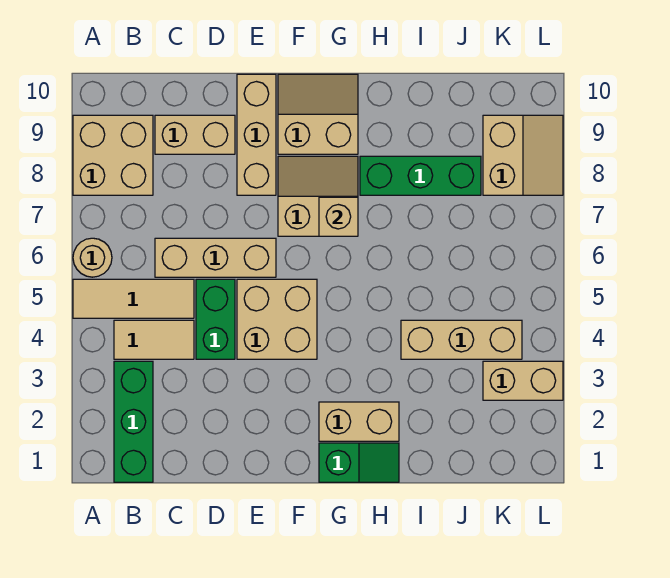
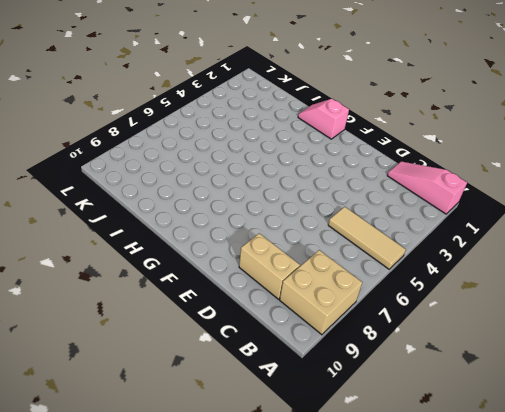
pink 1x3 slope [387,161,467,214] -> green 1x3 brick [114,361,153,482]
pink 1x2 slope [298,99,349,139] -> green 1x2 slope [319,443,399,482]
none -> tan 1x1 round brick [73,238,112,277]
none -> tan 1x2 tile [114,320,194,359]
none -> tan 1x3 brick [155,238,276,277]

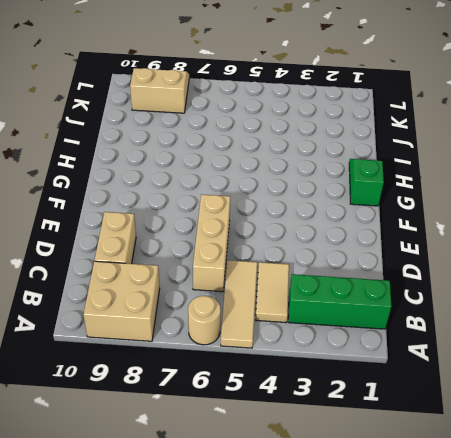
none -> green 1x2 brick [196,279,235,359]
none -> tan 2x2 brick [237,279,317,359]
none -> tan 1x3 brick [237,74,276,195]

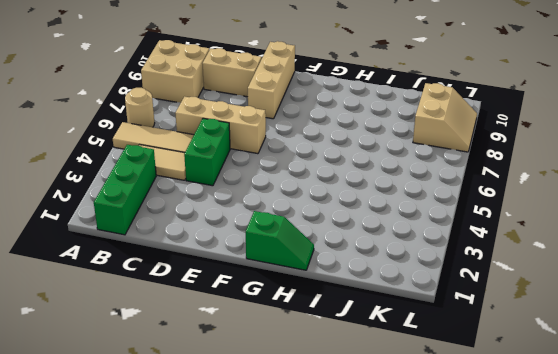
none -> tan 2x2 brick [237,279,317,359]
none -> tan 2x2 slope [278,156,358,236]
none -> tan 2x2 slope [278,74,358,154]

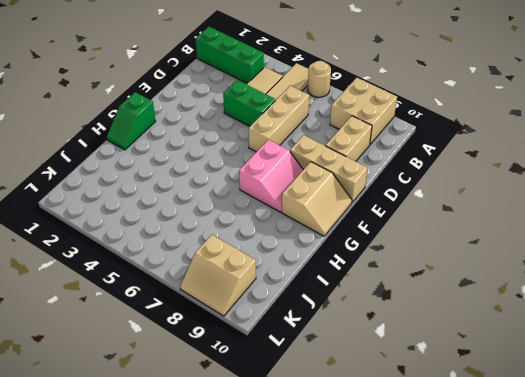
pink 2x2 slope [239,140,303,212] -> tan 2x2 slope [278,156,358,236]
none -> tan 2x2 brick [237,279,317,359]
none -> tan 1x2 brick [319,402,399,441]
none -> green 1x3 brick [360,156,481,195]

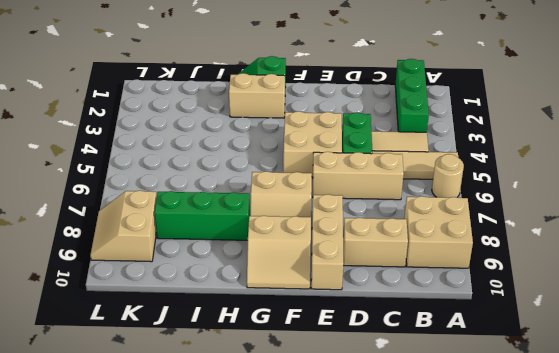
none -> tan 1x3 brick [401,320,522,359]
none -> tan 1x2 brick [483,361,563,400]
none -> tan 1x1 brick [319,197,358,236]

